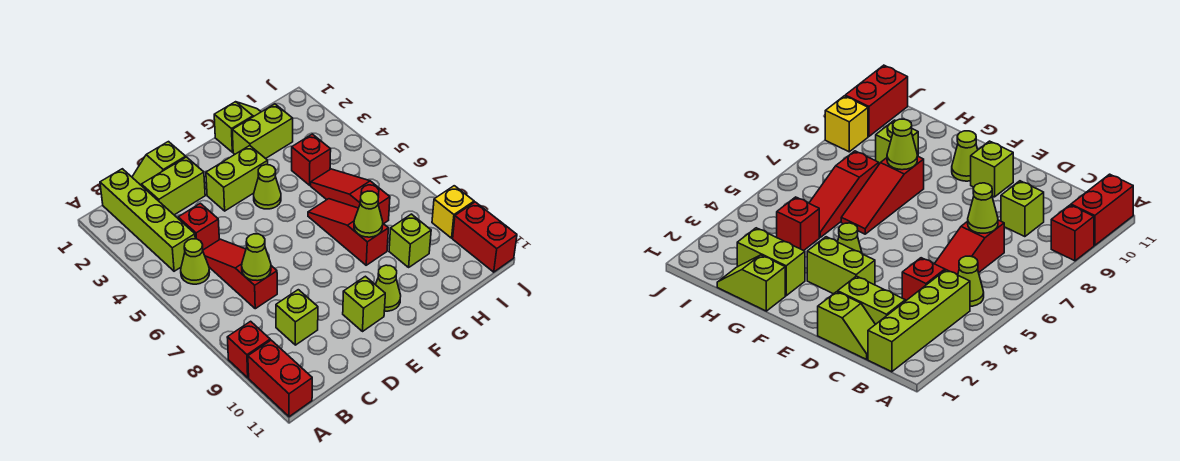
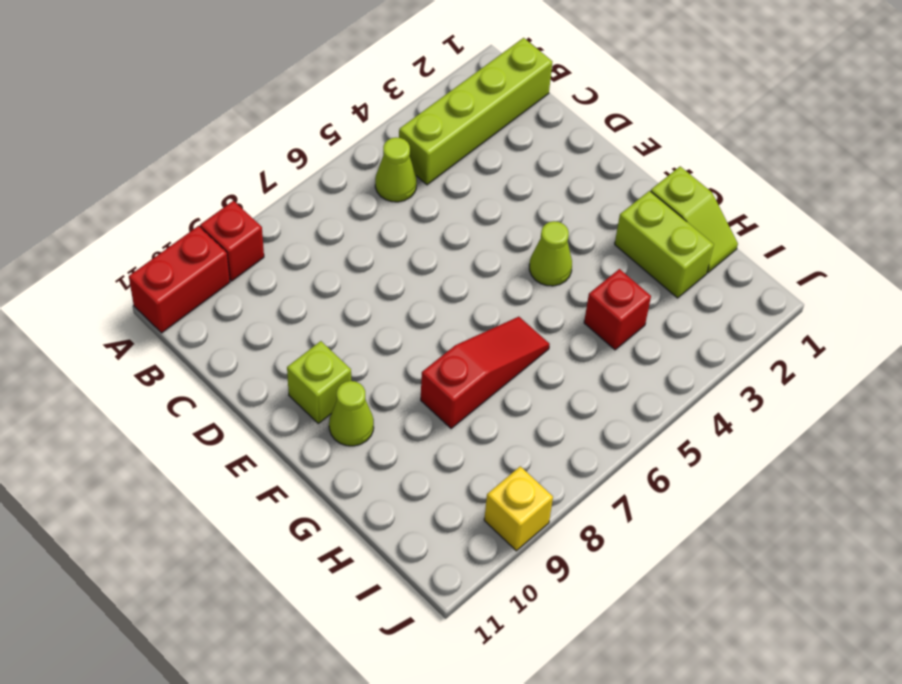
none -> lime 1x2 slope [132,142,186,186]
none -> lime 1x2 brick [141,157,205,215]
none -> red 1x1 brick [178,203,219,250]

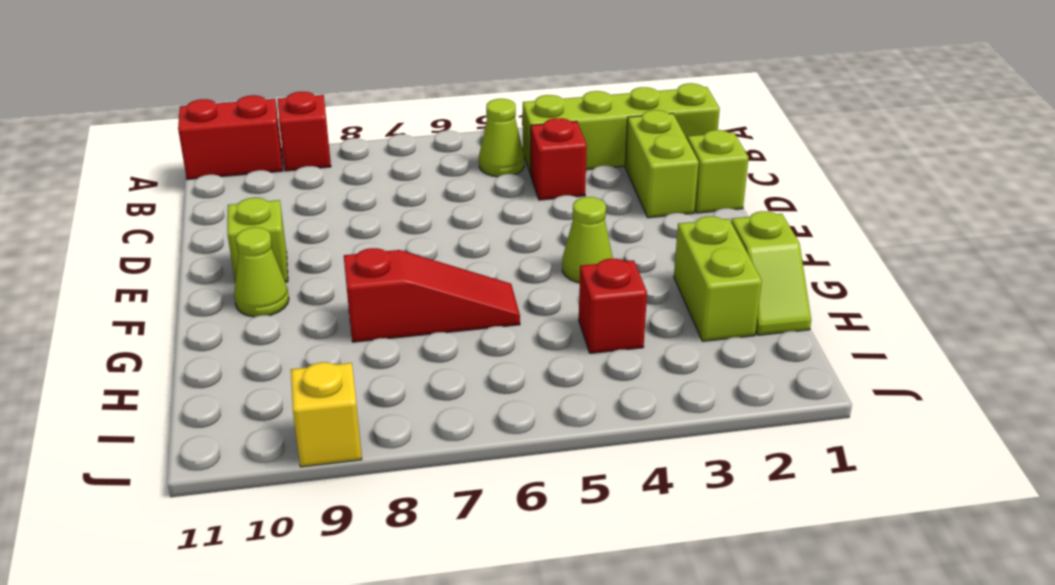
none -> red 1x3 slope [203,239,277,309]
none -> lime 1x1 brick [276,290,318,345]
none -> lime 1x2 brick [206,146,268,211]

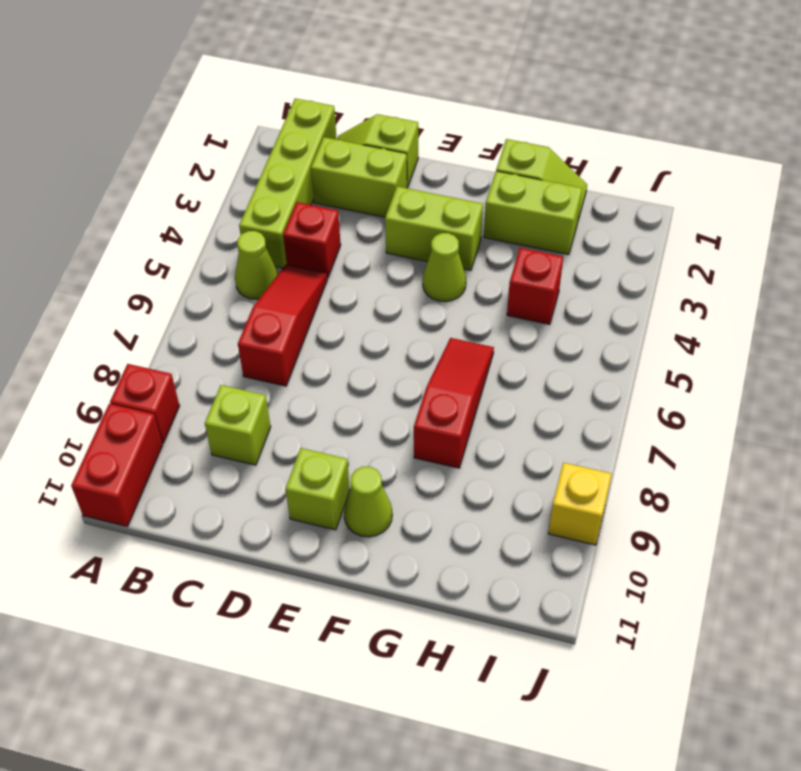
none -> red 1x3 slope [311,169,390,224]
none -> lime 1x1 brick [389,214,431,267]
none -> red 1x2 brick [453,202,517,272]

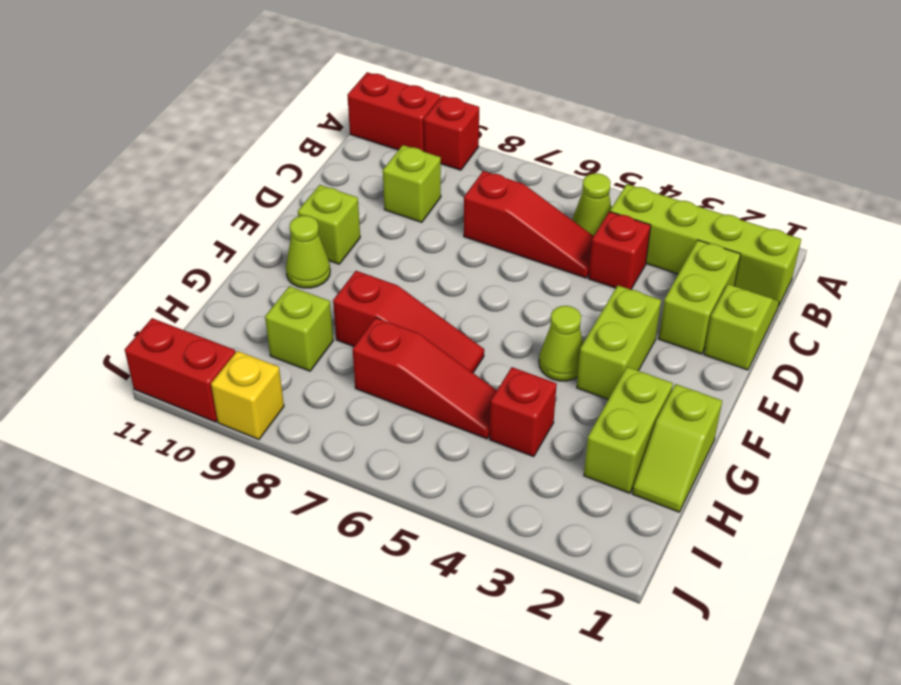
none -> lime 1x1 cone [242,234,271,281]
none -> lime 1x1 cone [354,191,383,237]

